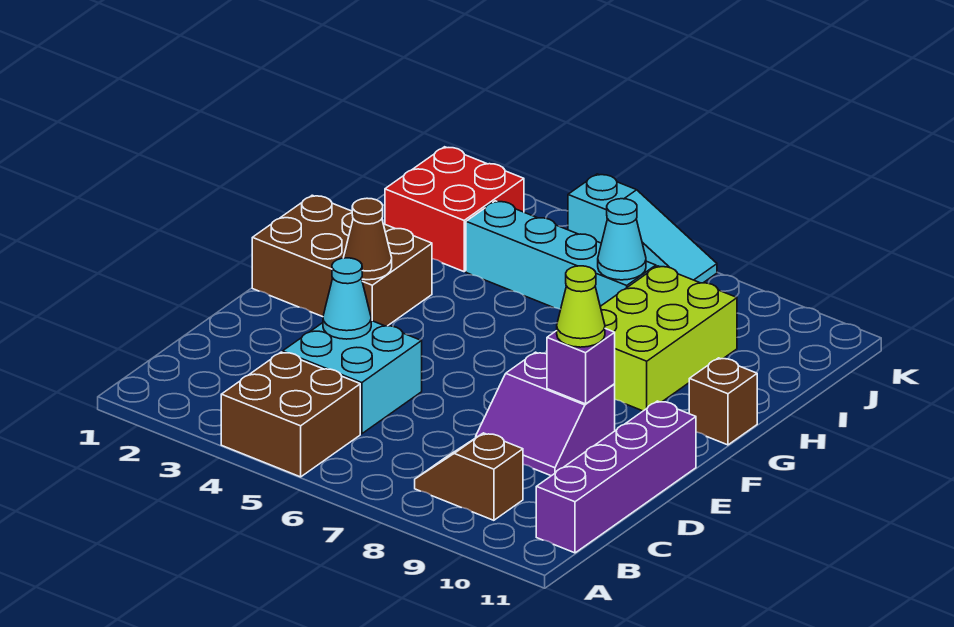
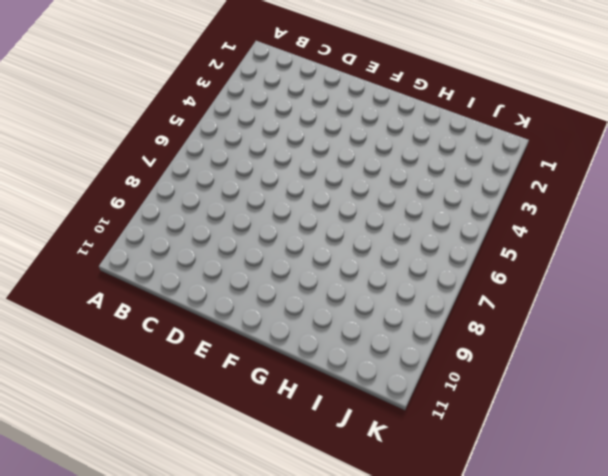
none -> brown 2x2 brick [221,352,360,477]
none -> brown 1x2 slope [415,433,523,520]
none -> purple 1x4 brick [536,401,696,553]

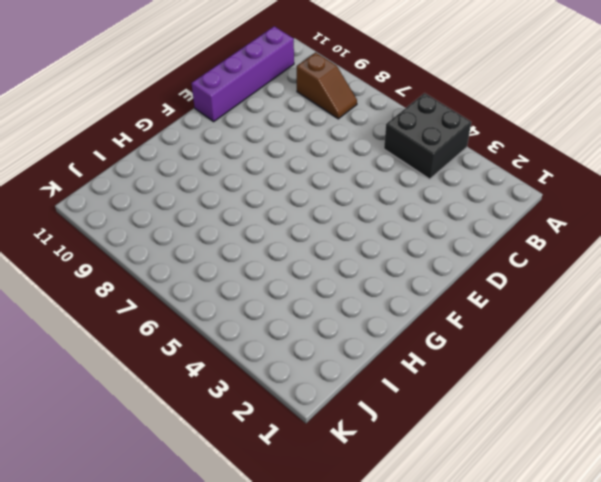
black 2x2 brick [384,93,471,179] -> brown 2x2 brick [221,352,360,477]
none -> cyan 2x2 brick [283,321,422,434]
none -> purple 2x2 slope [476,352,615,476]
none -> brown 2x3 brick [252,195,432,326]

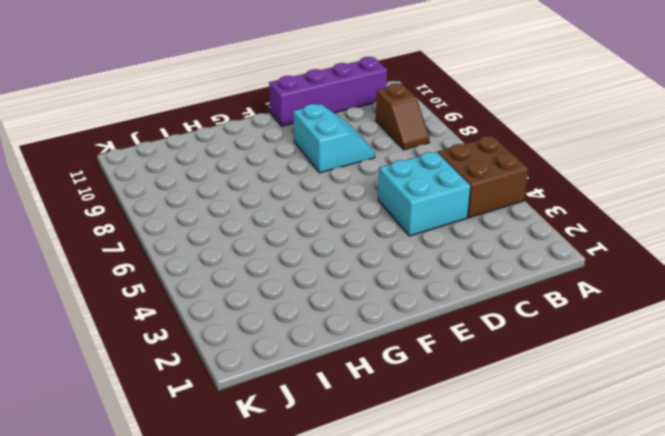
cyan 2x2 slope [293,104,375,173] -> purple 2x2 slope [476,352,615,476]
none -> brown 2x3 brick [252,195,432,326]
none -> lime 2x3 brick [600,266,737,411]
none -> brown 1x1 brick [689,358,757,445]

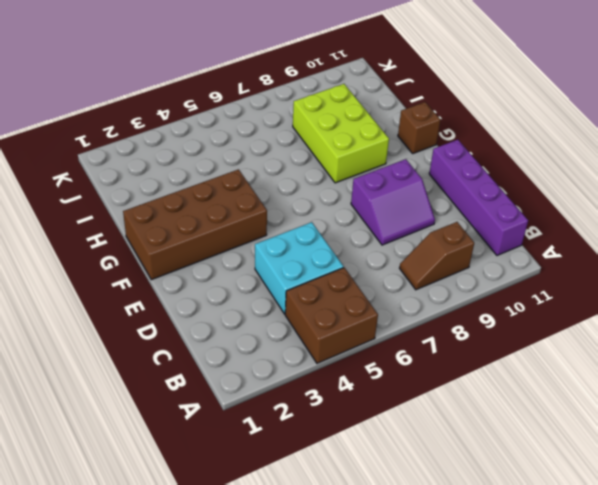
brown 2x4 brick [123,169,267,280] -> brown 2x3 brick [252,195,432,326]
none -> red 2x2 brick [385,147,524,272]
none -> cyan 1x4 brick [466,201,656,309]
none -> cyan 1x3 slope [568,174,717,283]

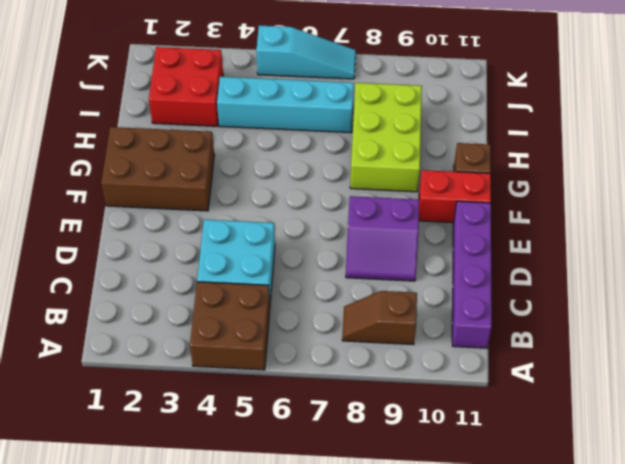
red 1x2 brick [419,170,491,223] -> none
none -> cyan 1x1 cone [323,258,371,339]
none -> purple 1x1 brick [547,329,615,404]
none -> brown 1x1 cone [344,198,392,280]

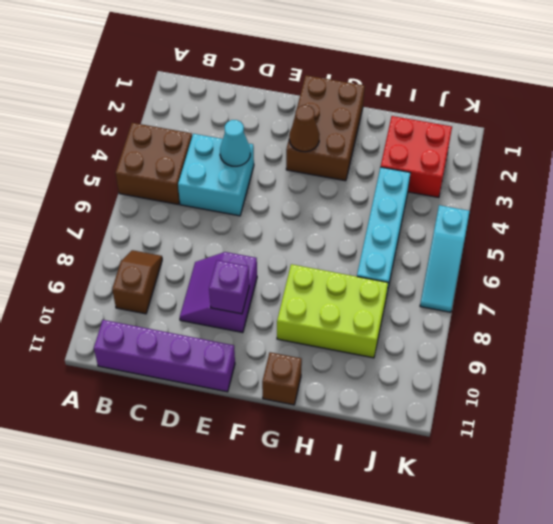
none -> cyan 1x1 cone [598,199,646,280]
none -> lime 1x1 cone [557,266,605,347]

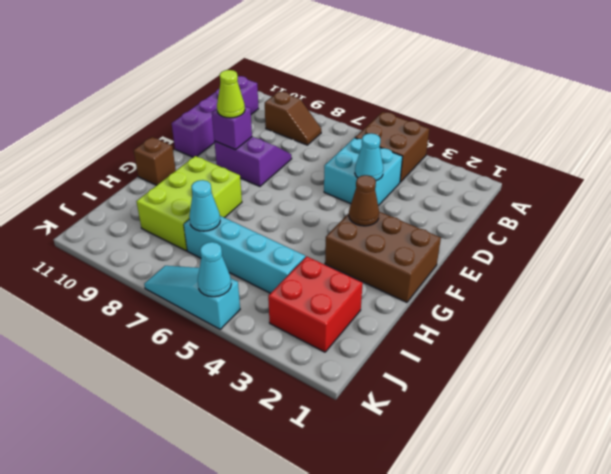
cyan 1x1 cone [198,242,231,297] -> none

